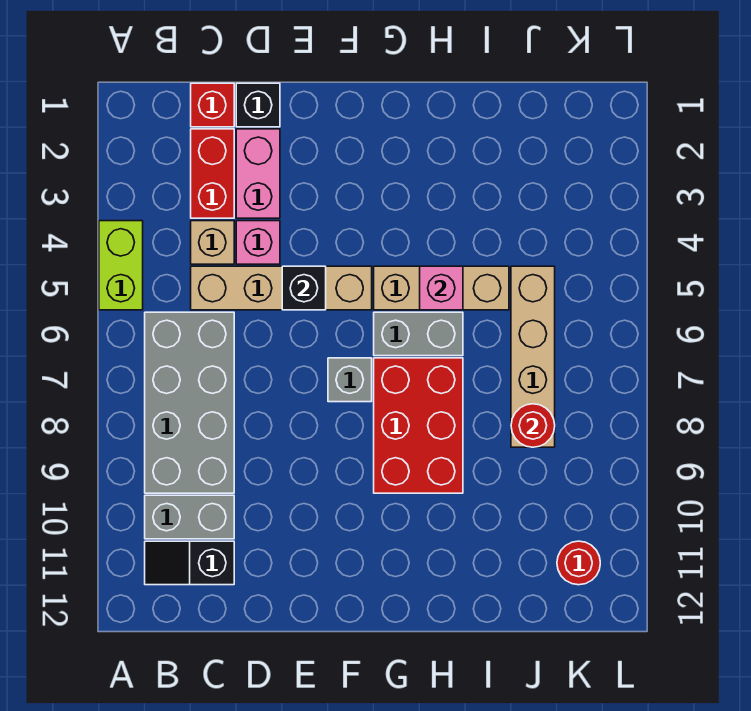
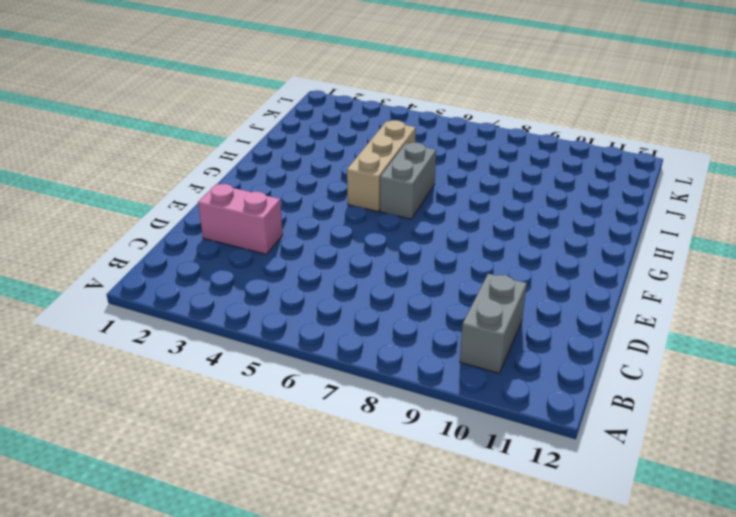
none -> lime 1x2 brick [99,221,143,310]
none -> grey 2x4 brick [145,312,234,493]
none -> black 1x2 slope [145,541,234,585]

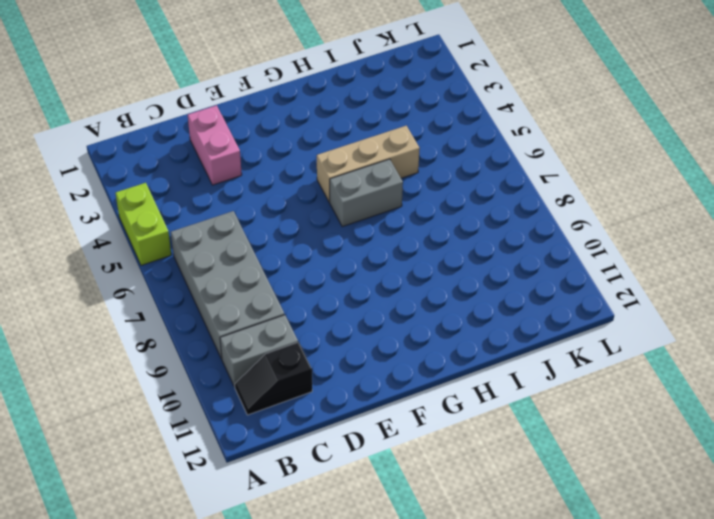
none -> red 1x1 brick [191,83,234,127]
none -> red 1x2 brick [191,129,234,218]
none -> tan 1x1 brick [191,221,234,264]

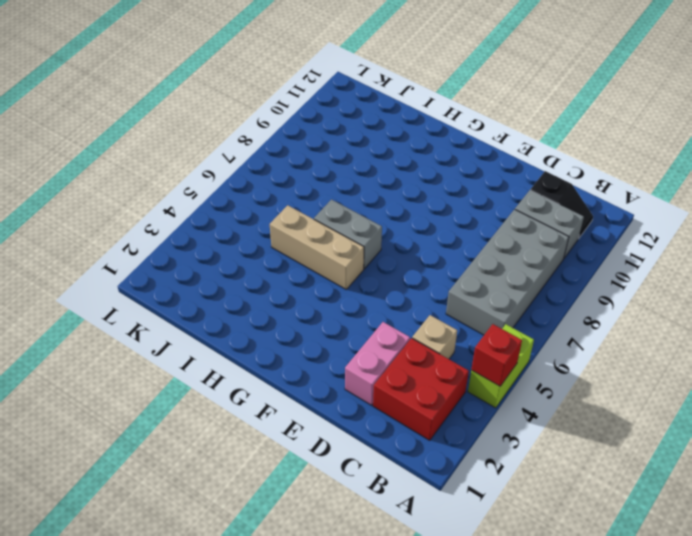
red 1x1 brick [471,324,522,386] -> red 1x1 brick moved to [191,83,234,127]
red 2x2 brick [373,338,469,440] -> red 1x2 brick [191,129,234,218]
none -> tan 1x4 brick [191,266,372,310]
none -> black 1x1 brick [236,83,280,127]
none -> pink 1x1 brick [236,221,280,264]

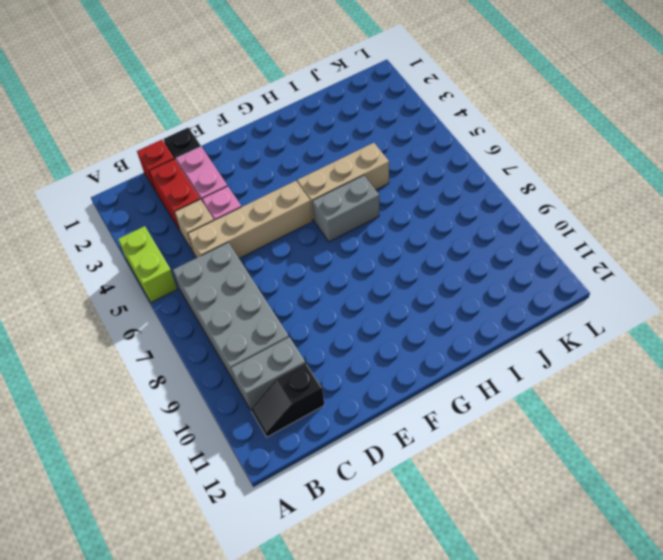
none -> grey 1x1 brick [328,358,372,402]
none -> red 2x3 brick [374,358,463,493]
none -> tan 1x4 brick [511,266,555,447]

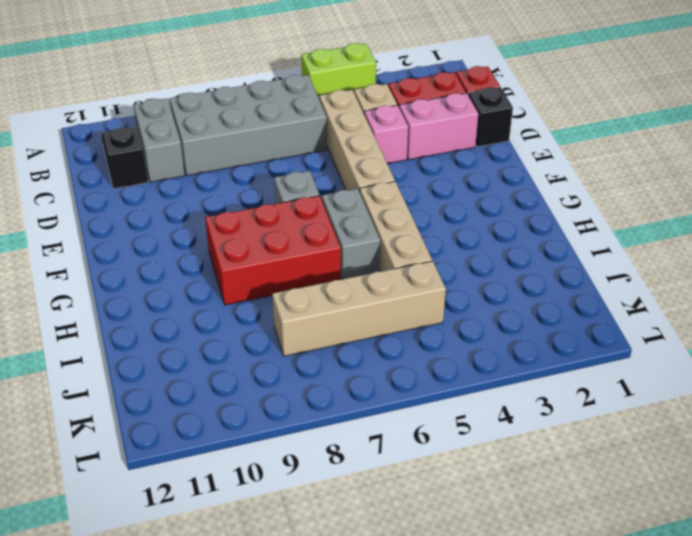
none -> red 1x1 round brick [557,541,600,585]
none -> black 1x1 brick [282,266,326,310]
none -> pink 1x1 brick [420,266,463,310]

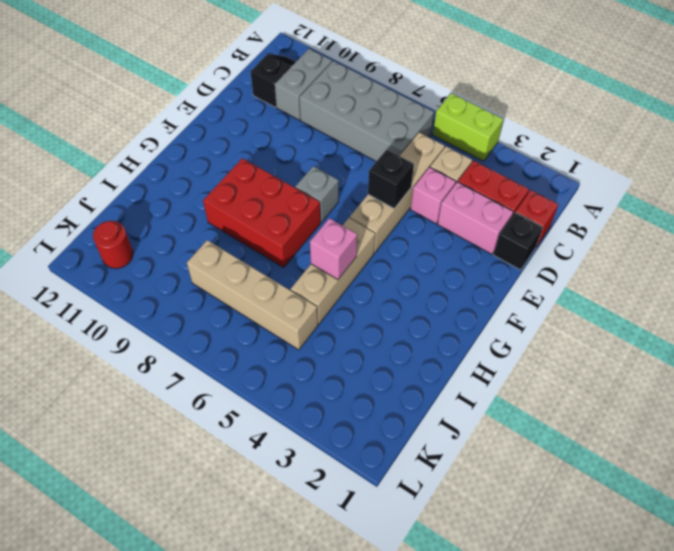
none -> grey 1x2 brick [374,312,463,356]
none -> red 1x1 round brick [511,404,555,447]

